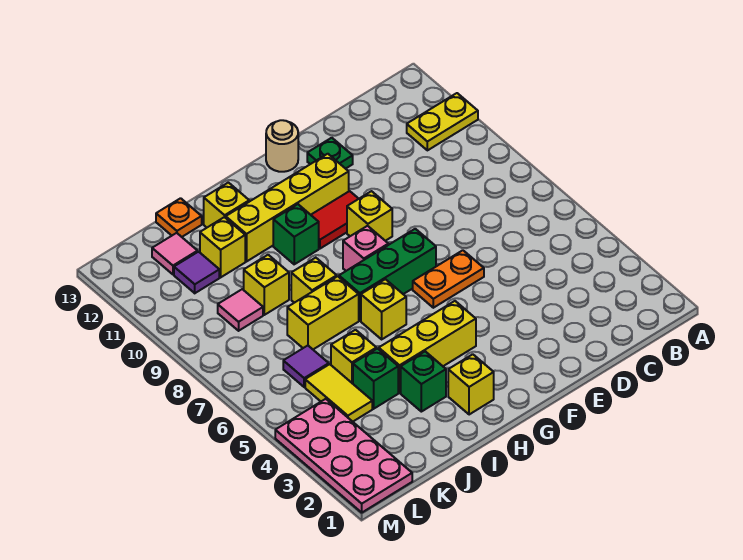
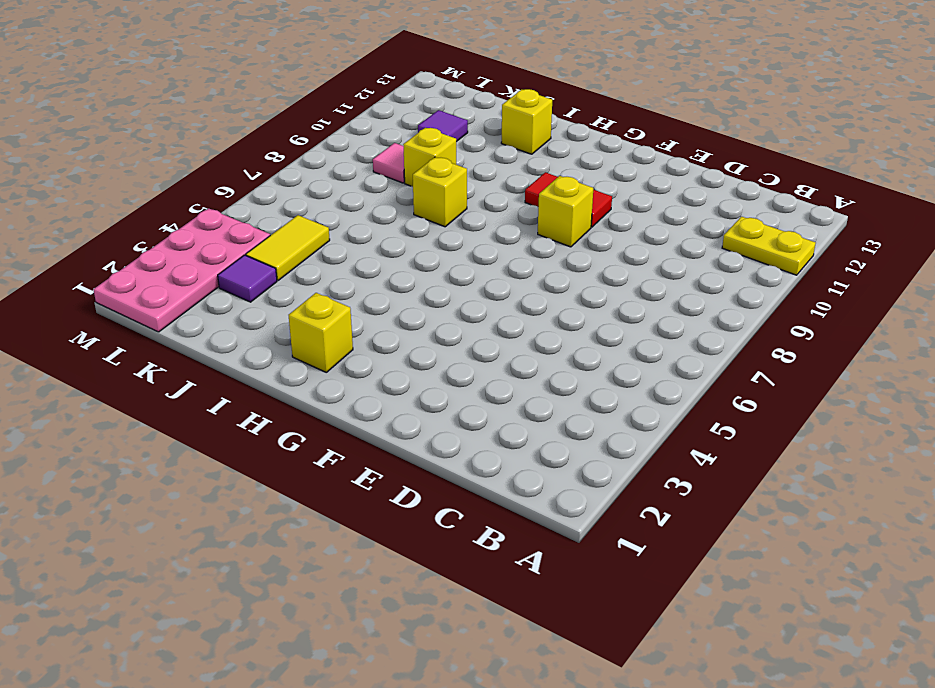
purple 1x1 tile [218,255,277,302] -> purple 1x1 tile moved to [283,346,329,387]
none -> orange 1x2 plate [413,250,484,308]
none -> green 1x1 plate [307,138,353,169]
none -> green 1x3 brick [339,229,436,321]

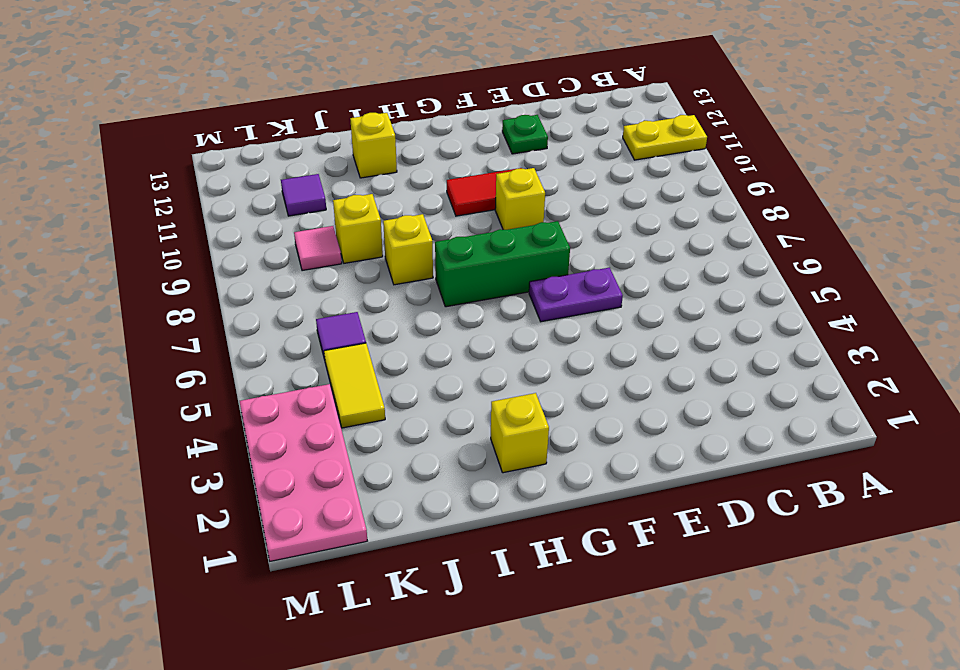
purple 1x2 plate [529,268,623,322] -> orange 1x2 plate [413,250,484,308]
none -> yellow 1x4 brick [226,154,349,261]
none -> tan 1x1 round brick [266,120,298,172]
none -> yellow 1x3 brick [379,301,476,393]

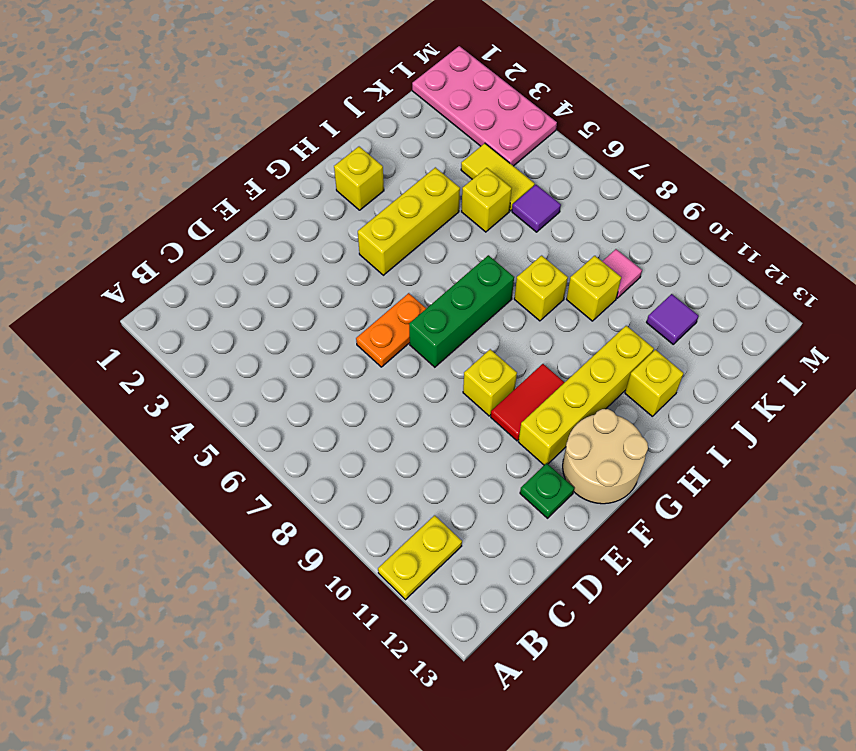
tan 2x2 round brick [563,409,648,504] -> tan 1x1 round brick [266,120,298,172]
none -> pink 1x1 brick [343,226,388,271]
none -> yellow 1x1 brick [361,279,406,339]
none -> green 1x1 brick [273,204,319,264]

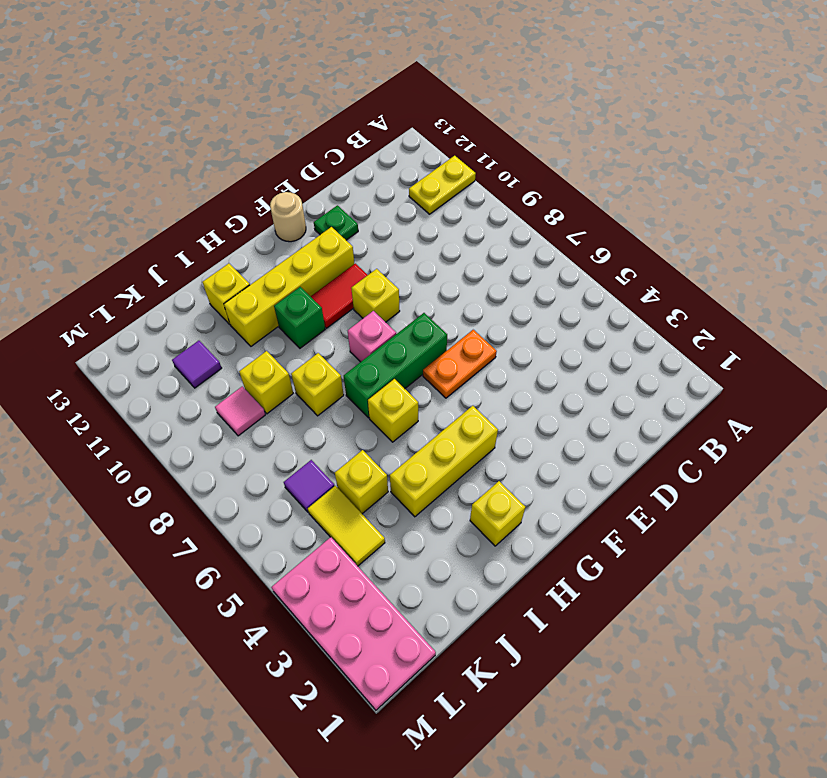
none -> green 1x1 brick [401,351,446,412]
none -> yellow 1x2 brick [287,276,359,349]
none -> green 1x1 brick [353,349,398,409]

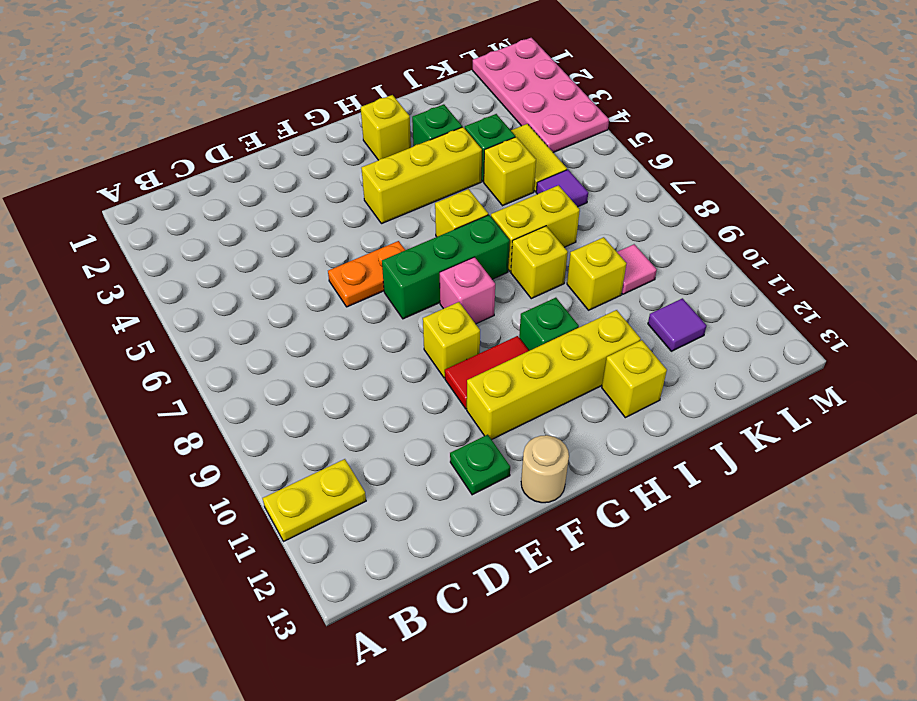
none -> yellow 1x1 brick [200,217,245,277]
none -> orange 1x1 plate [156,198,202,237]
none -> pink 1x1 tile [152,233,198,274]

